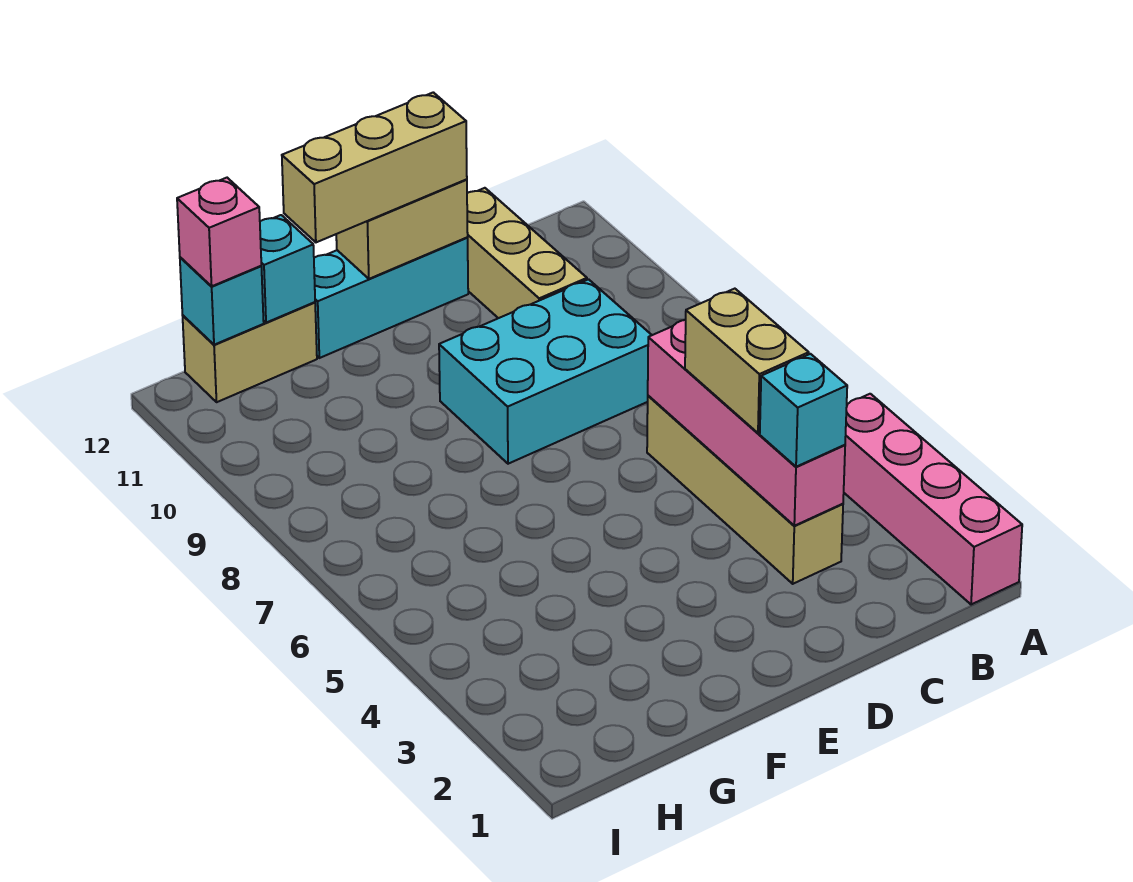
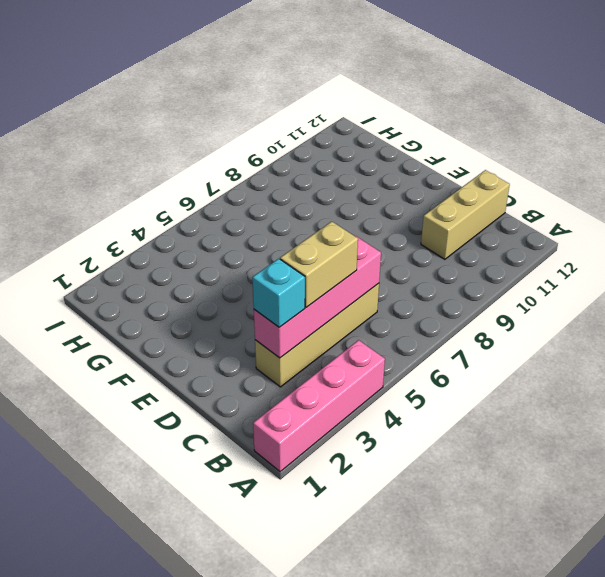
none -> cyan 2x3 brick [439,279,652,464]
none -> cyan 1x3 brick [314,238,468,358]
none -> tan 1x2 brick [183,302,317,402]

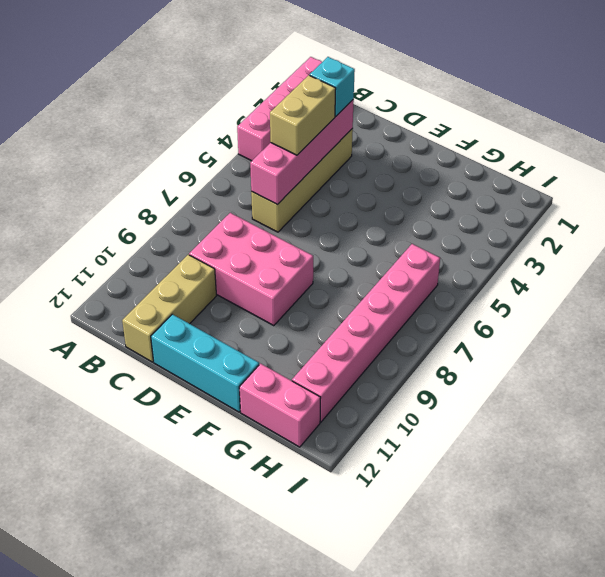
pink 2x3 brick [189,213,313,326] -> cyan 2x3 brick [439,279,652,464]
pink 1x2 brick [239,364,321,447] -> tan 1x2 brick [183,302,317,402]
pink 1x6 brick [292,244,440,422] -> none
none -> tan 1x2 brick [336,179,468,279]
none -> cyan 1x1 brick [260,215,315,323]
none -> cyan 1x1 brick [180,257,264,345]

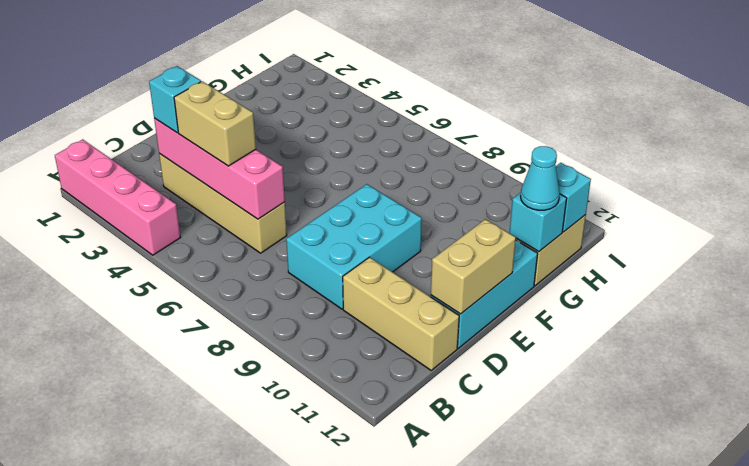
cyan 1x1 cone [520,146,560,210] -> none
none -> tan 1x3 brick [282,92,467,242]
none -> pink 1x1 brick [177,178,261,286]

